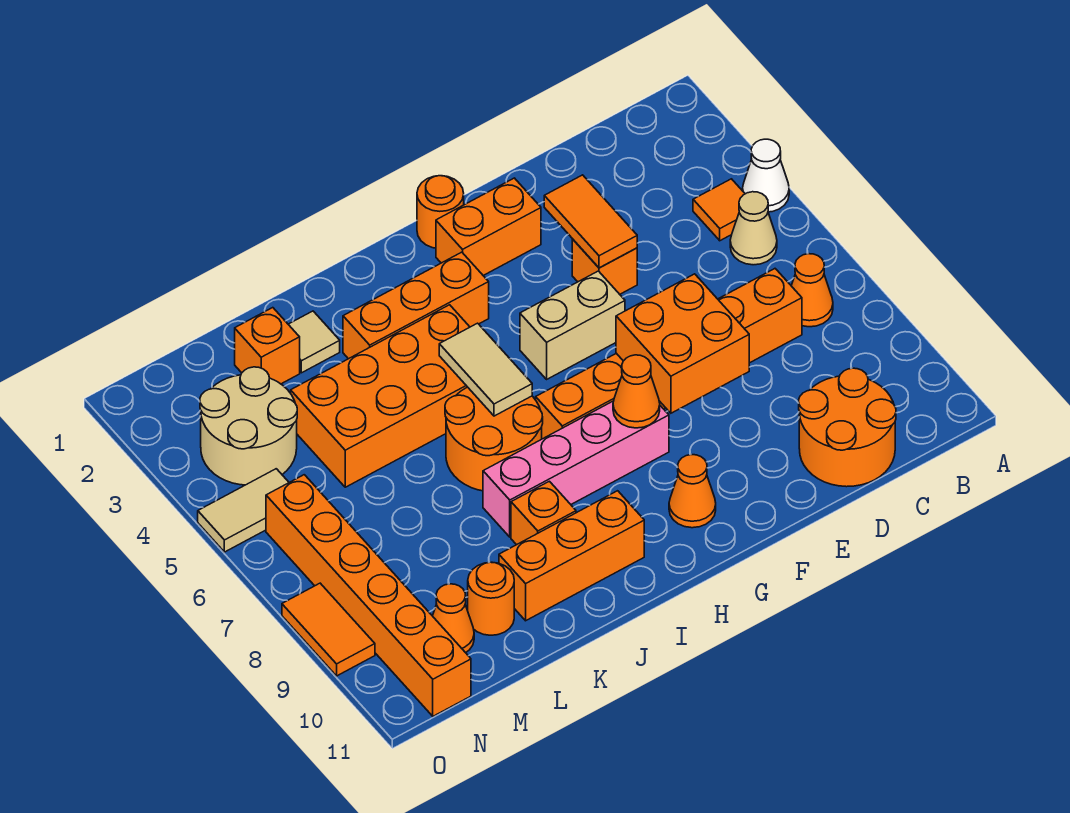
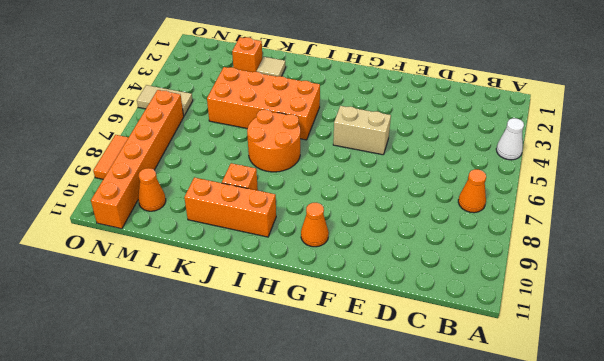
none -> orange 1x1 tile [693,179,745,241]
none -> tan 1x1 cone [730,192,777,265]
none -> orange 1x6 brick [536,269,802,439]

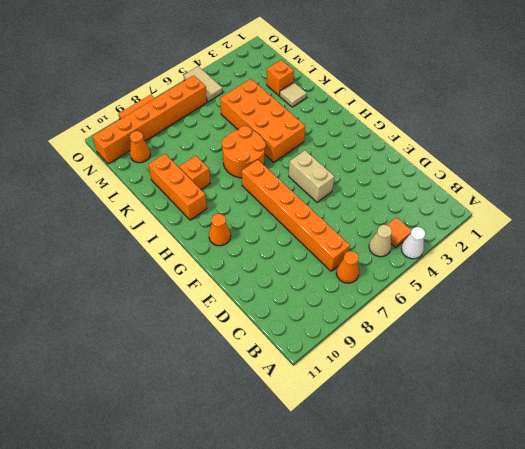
none -> orange 2x2 round brick [799,368,896,487]
none -> orange 1x1 brick [572,239,637,294]
none -> orange 1x2 brick [436,178,541,276]

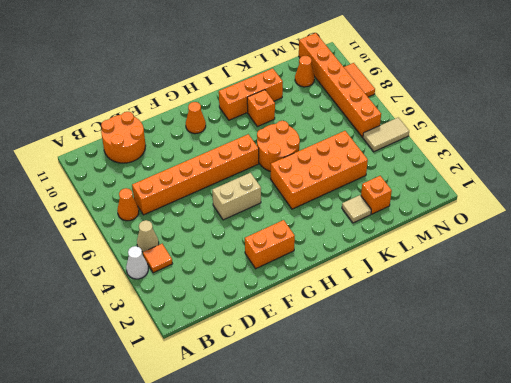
none -> orange 1x1 brick [572,239,637,294]
none -> orange 1x1 round brick [417,176,464,248]
none -> pink 1x4 brick [483,401,669,537]

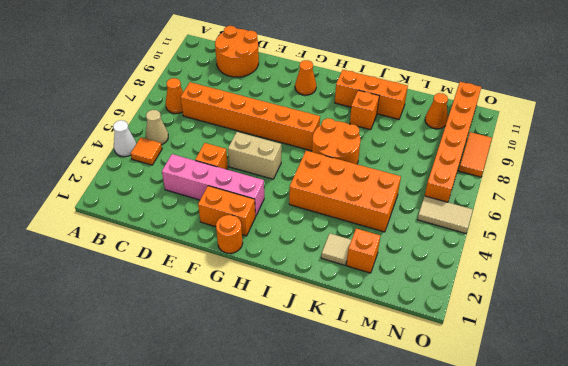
pink 1x4 brick [162,154,264,216] -> pink 1x4 brick moved to [483,401,669,537]
none -> orange 1x3 brick [343,252,489,359]
none -> orange 1x1 round brick [468,562,514,635]
none -> tan 2x2 round brick [200,367,297,485]

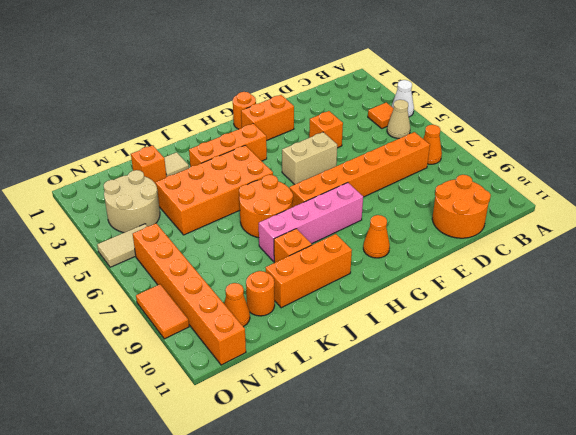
none -> orange 1x2 tile [544,175,637,268]
none -> orange 2x2 brick [616,274,749,413]
none -> orange 1x1 cone [613,355,660,428]

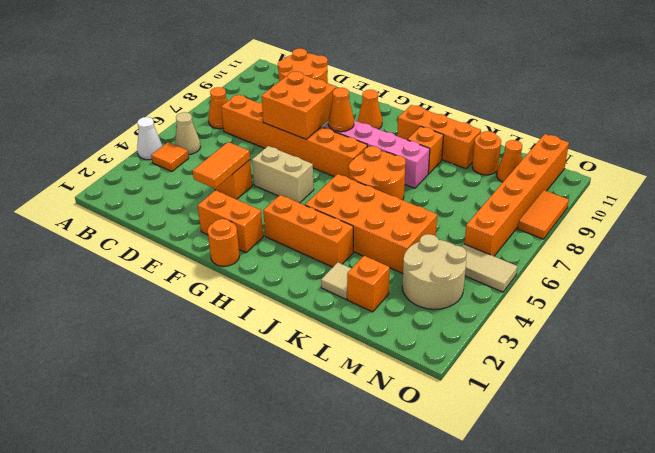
none -> tan 1x2 tile [439,323,532,416]

